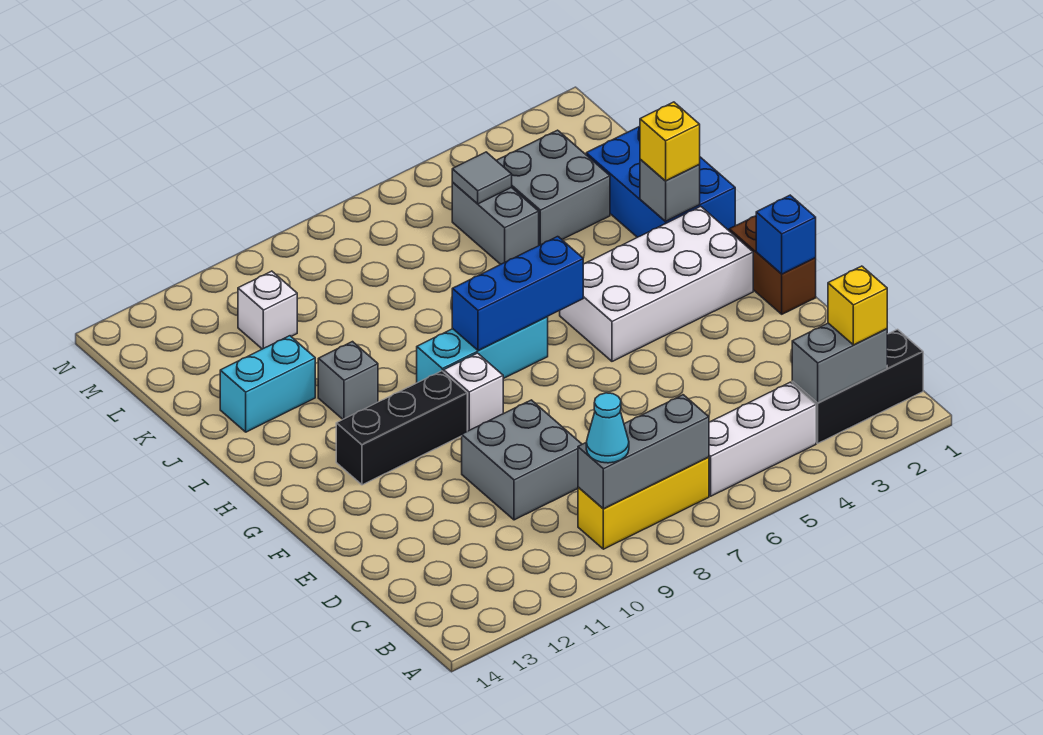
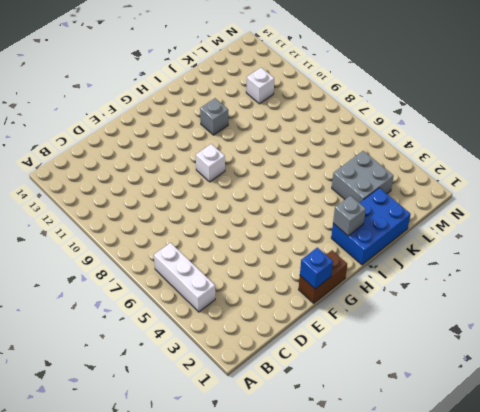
none -> black 1x3 brick [792,329,923,443]
none -> yellow 1x3 brick [578,457,709,549]
none -> grey 2x2 brick [462,400,582,520]

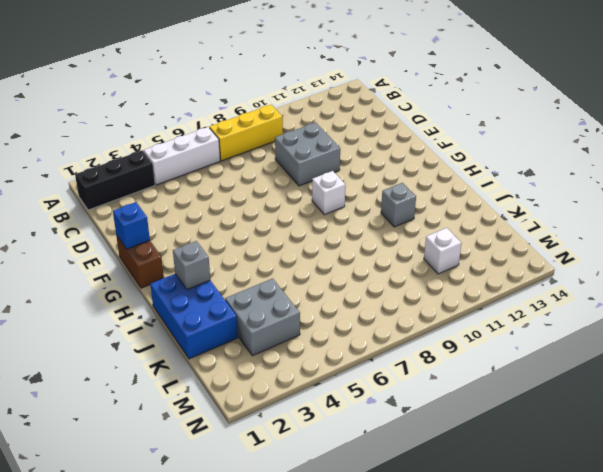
none -> white 2x4 brick [560,206,753,361]
none -> black 1x3 brick [336,371,467,485]
none -> cyan 1x3 brick [417,317,548,383]

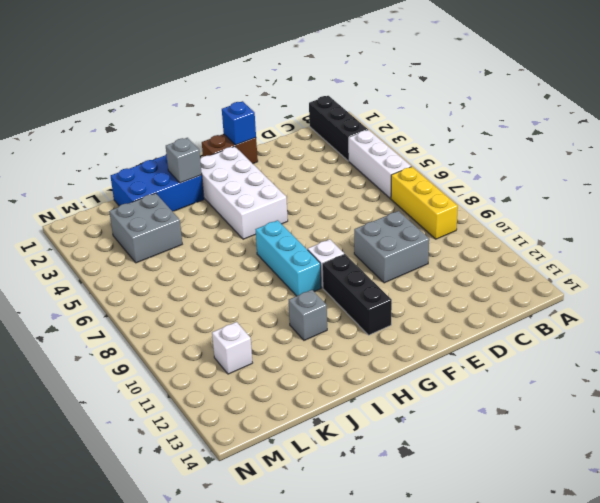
none -> cyan 1x2 brick [220,336,315,432]
none -> grey 1x2 brick [452,182,539,264]
none -> grey 1x2 brick [792,323,887,403]

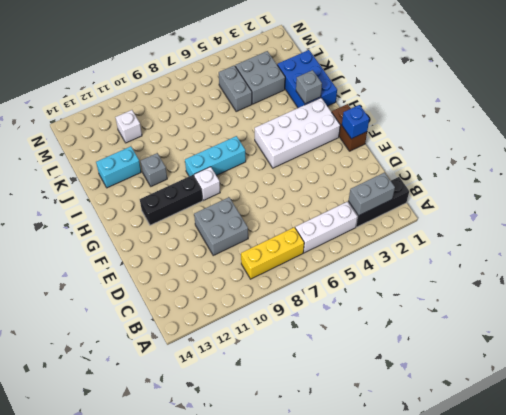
none -> grey 1x3 brick [578,395,709,509]
none -> blue 1x3 brick [452,237,583,350]
none -> grey 1x1 tile [452,152,512,204]

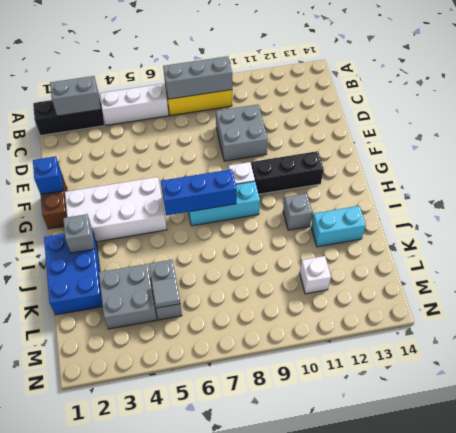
none -> yellow 1x1 brick [828,266,887,345]
none -> cyan 1x1 cone [586,393,629,463]
none -> yellow 1x1 brick [640,102,700,181]

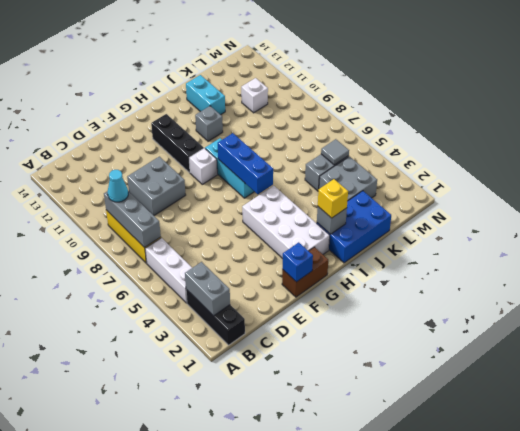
none -> yellow 1x1 brick [828,266,887,345]

